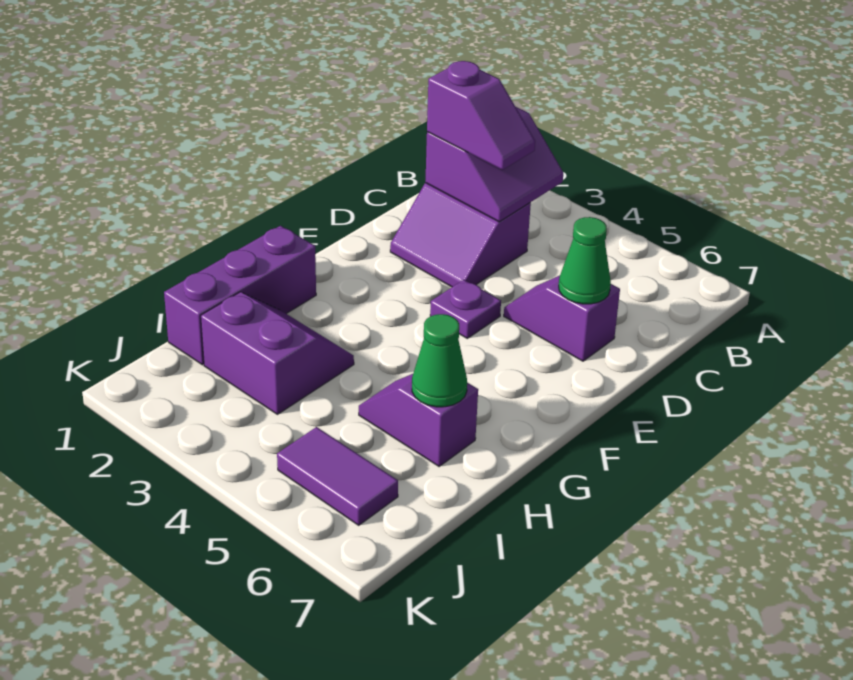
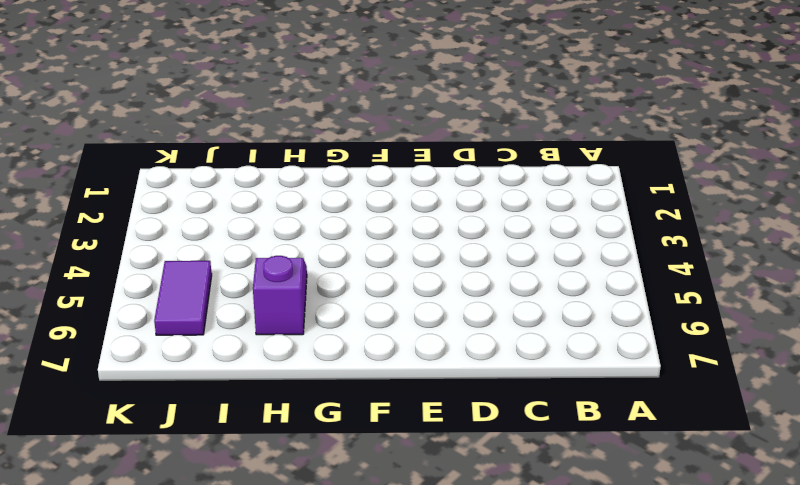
none -> purple 2x2 slope [390,183,531,287]
none -> purple 1x2 slope [504,276,620,361]

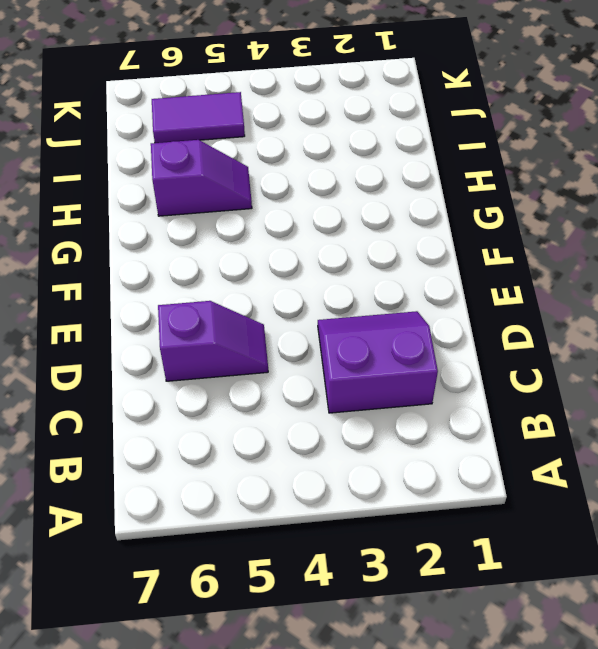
none -> purple 1x1 plate [430,280,501,338]
none -> purple 1x3 brick [164,226,316,365]

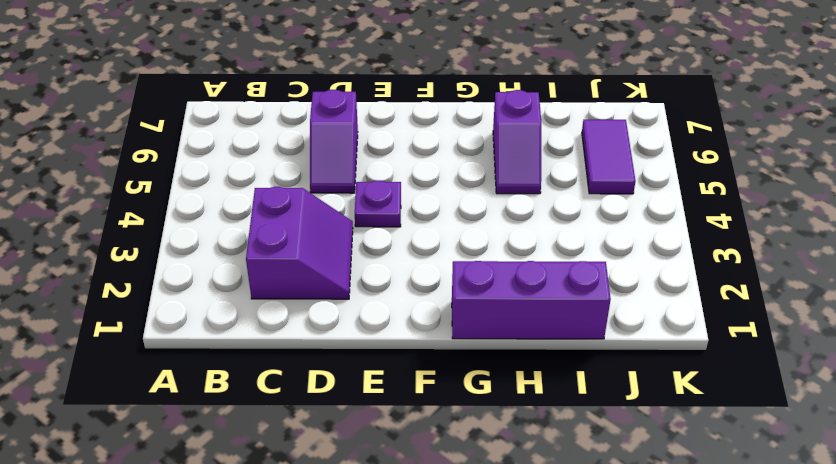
none -> purple 2x2 slope [201,292,354,414]
none -> purple 2x2 slope [425,107,563,222]

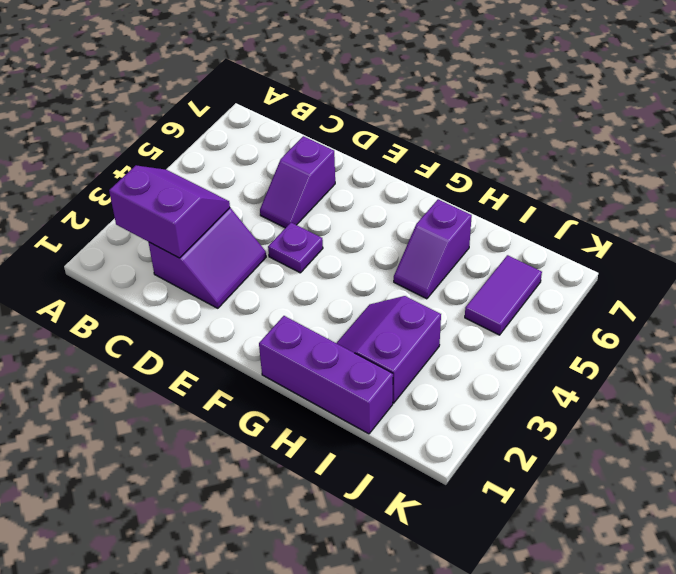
none -> green 1x1 cone [559,217,611,304]
none -> green 1x1 cone [412,314,467,407]

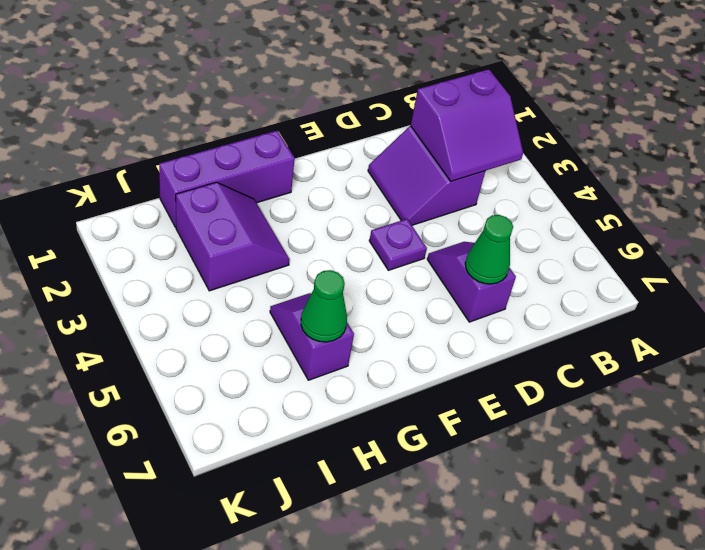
none -> purple 1x2 tile [277,427,398,525]
none -> purple 1x2 slope [427,61,535,170]

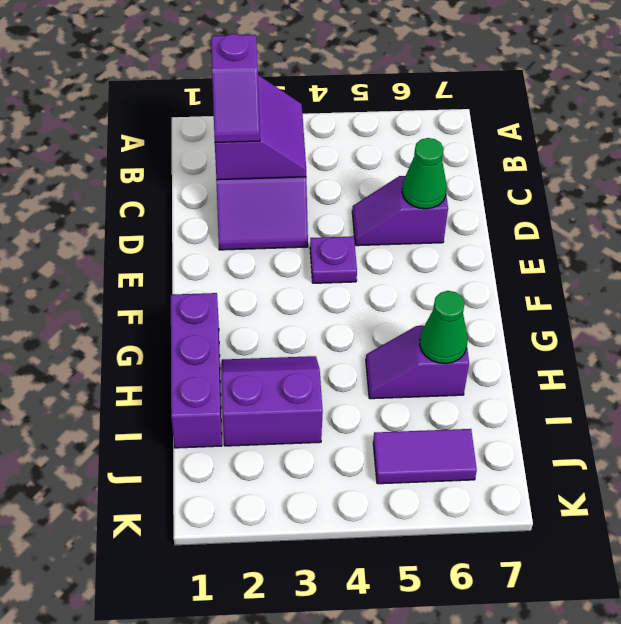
purple 1x2 slope [211,34,260,142] -> purple 1x2 slope turned to [427,61,535,170]

